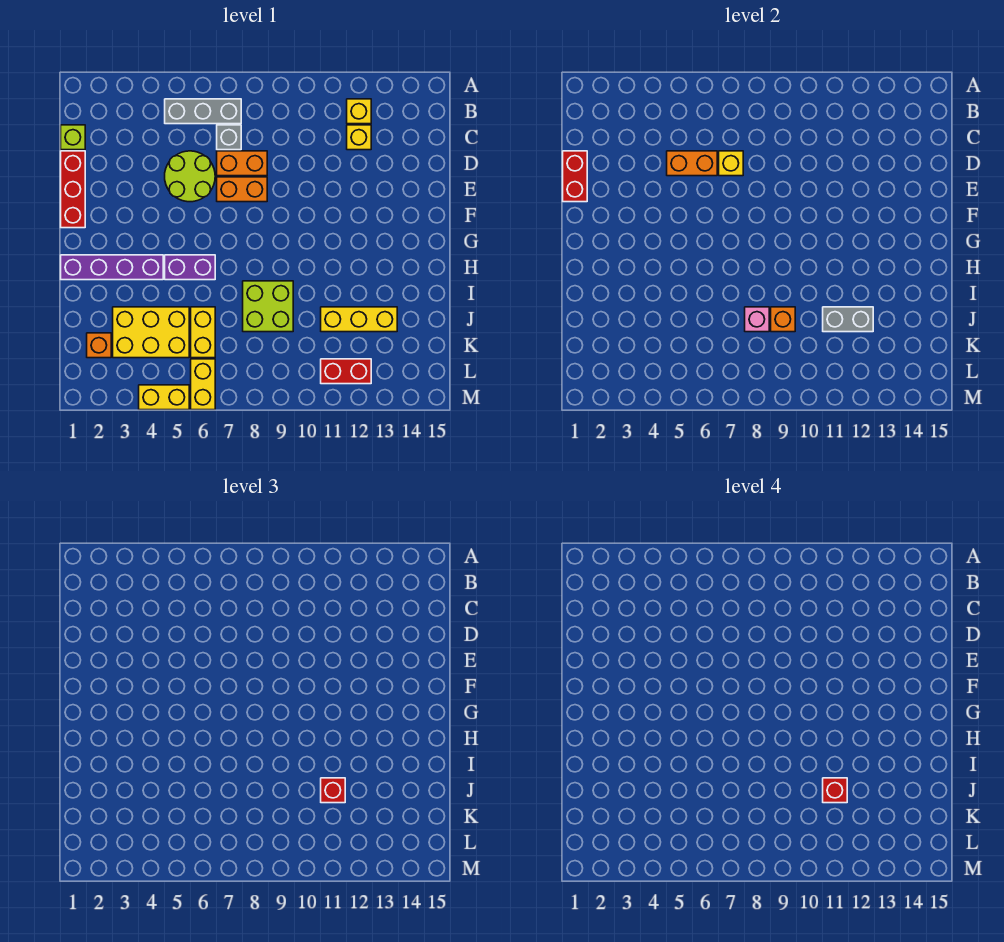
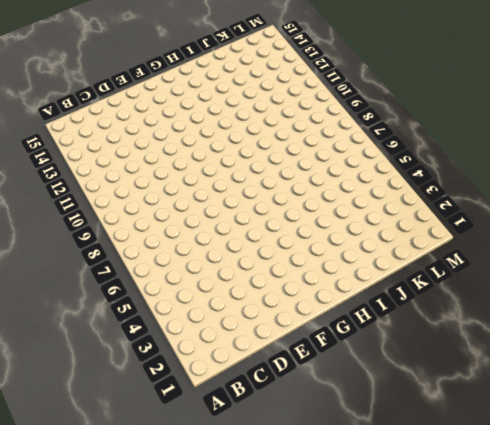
none -> grey 1x3 brick [165,99,241,124]
none -> yellow 1x1 brick [347,99,371,124]
none -> lime 1x1 brick [61,125,85,150]

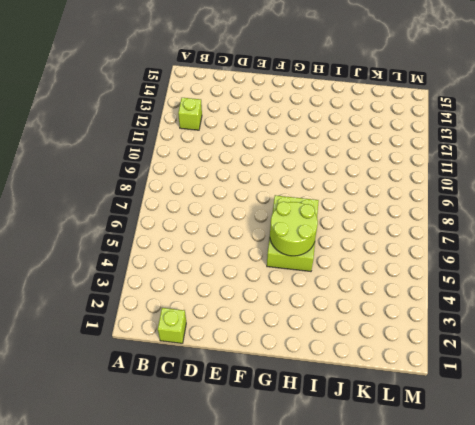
lime 1x1 brick [178,98,202,130] -> yellow 1x1 brick [347,99,371,124]
lime 2x3 brick [267,195,319,271] -> purple 1x2 brick [165,255,215,280]
lime 2x2 round brick [270,202,318,256] -> lime 2x2 round brick moved to [165,151,215,202]
none -> grey 1x3 brick [165,99,241,124]
none -> grey 1x1 brick [217,125,241,150]
none -> yellow 1x1 brick [347,125,371,150]

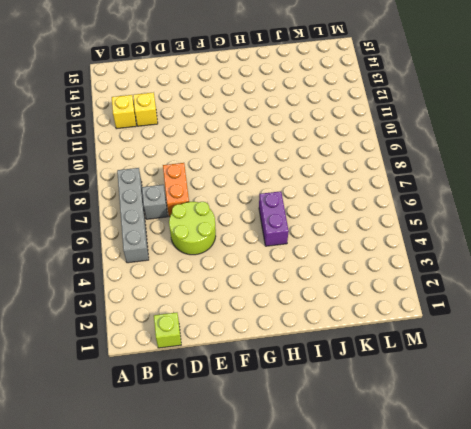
grey 1x4 brick [117,168,149,263] -> grey 1x3 brick [165,99,241,124]
none -> red 1x3 brick [61,151,85,228]
none -> orange 1x2 brick [217,177,267,202]
none -> purple 1x4 brick [61,255,163,280]

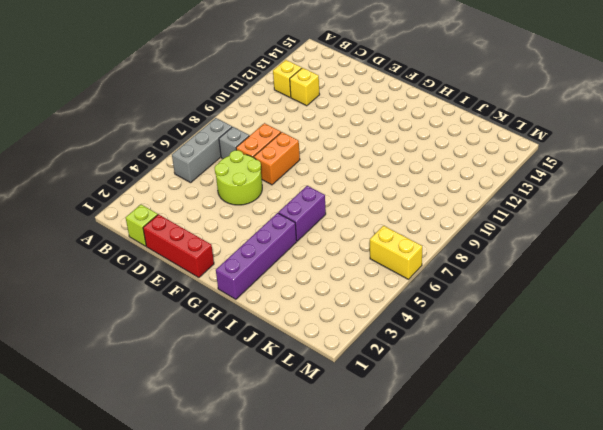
none -> lime 2x2 brick [243,281,293,332]
none -> yellow 2x3 brick [113,307,189,358]
none -> yellow 1x2 brick [191,307,215,358]

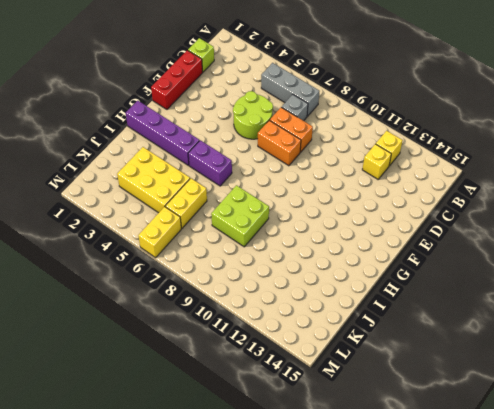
none -> yellow 1x3 brick [321,307,397,332]
none -> orange 1x1 brick [87,333,111,358]
none -> red 1x2 brick [321,359,371,384]

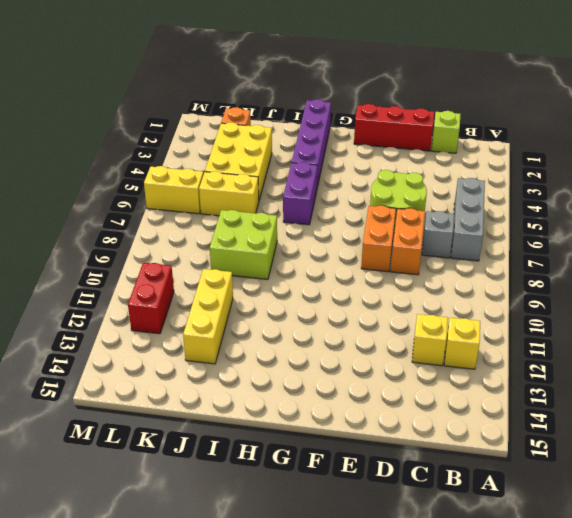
none -> yellow 1x2 brick [139,385,189,410]
none -> red 1x2 brick [563,151,587,202]
none -> orange 1x2 brick [667,151,717,176]

